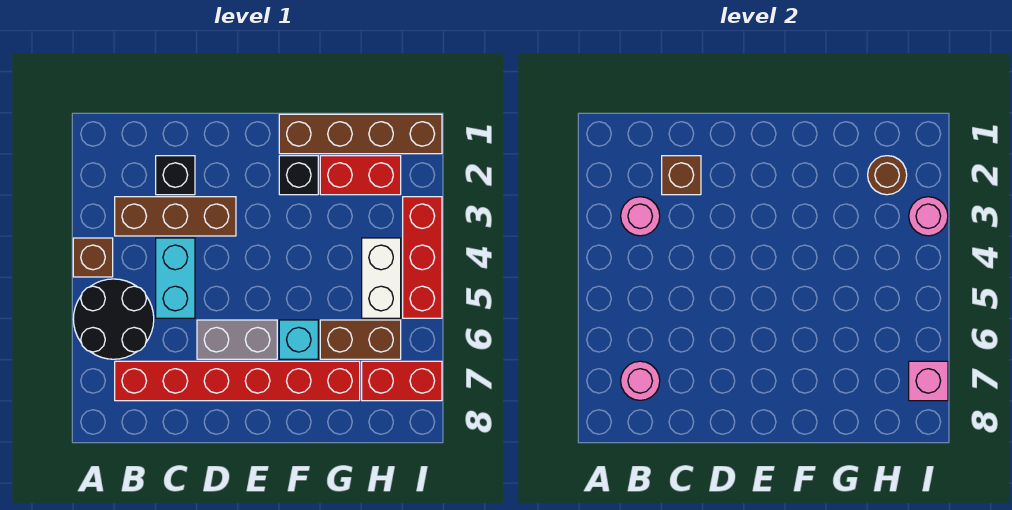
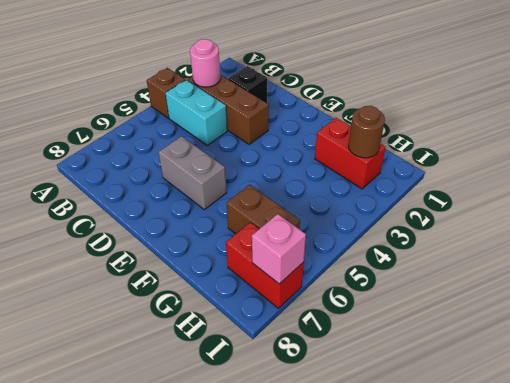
cyan 1x2 brick [165,80,227,145] -> cyan 1x2 brick turned to [156,238,195,318]
none -> black 2x2 round brick [73,279,154,359]
none -> red 1x6 brick [115,361,360,401]
none -> brown 1x4 brick [279,114,442,154]

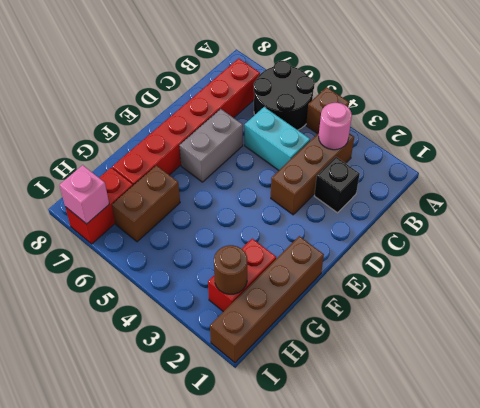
none -> black 1x1 brick [279,156,318,195]
none -> cyan 1x1 brick [279,320,318,359]
none -> white 1x2 brick [362,238,401,318]

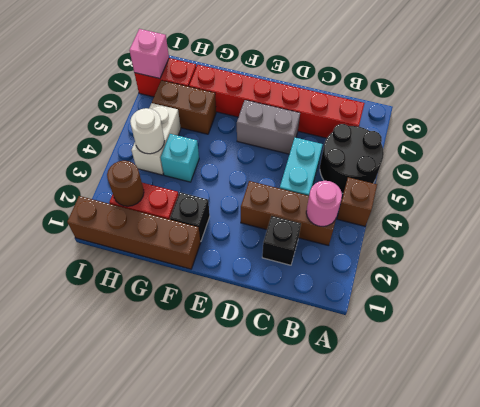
cyan 1x1 brick [161,134,199,182] -> cyan 1x1 brick moved to [279,320,318,359]
white 1x1 round brick [130,108,164,154] -> none
none -> red 1x3 brick [403,197,442,318]
none -> pink 1x1 round brick [621,361,660,400]
none -> brown 1x1 brick [662,156,701,195]

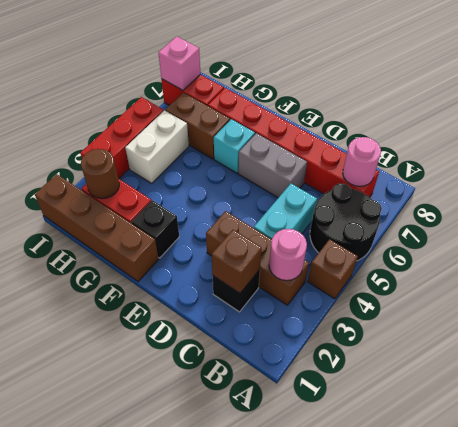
none -> pink 1x1 round brick [909,197,948,236]

